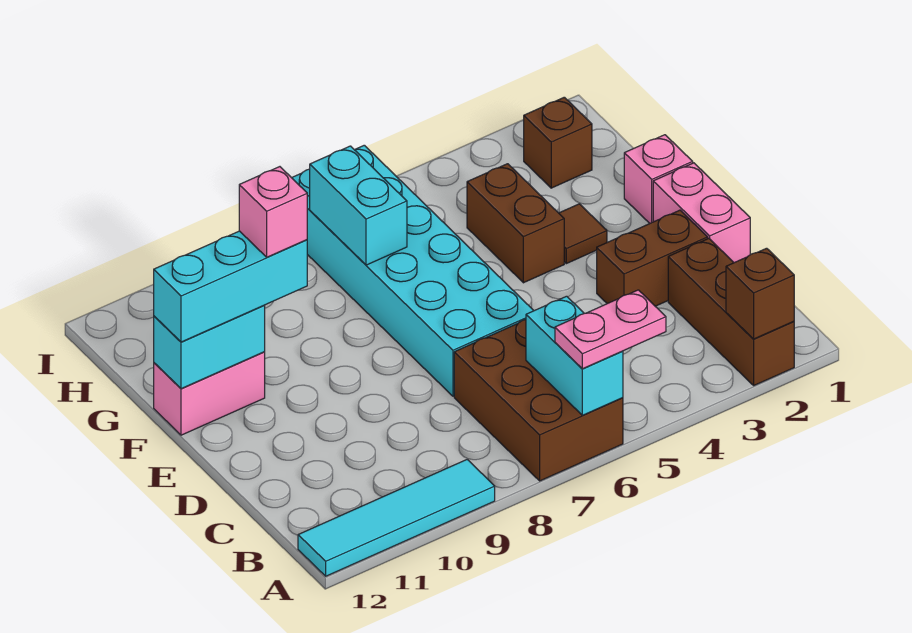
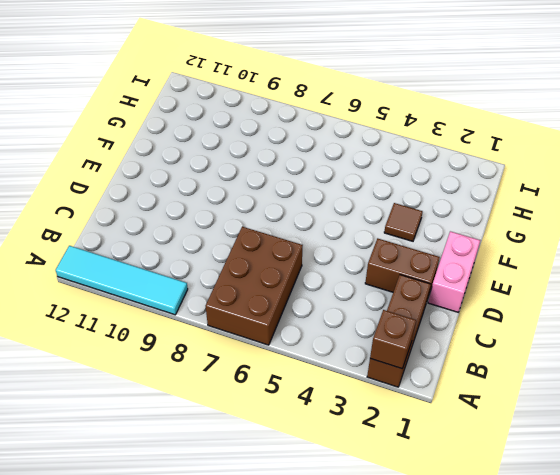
none -> cyan 2x6 brick [292,145,534,396]
none -> pink 1x1 brick [624,135,693,223]
none -> brown 1x2 brick [467,164,564,283]

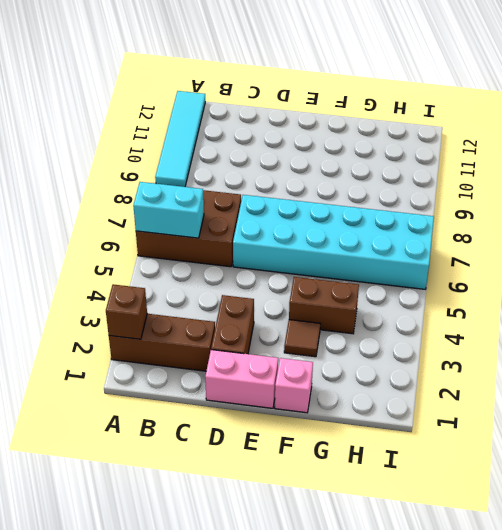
none -> pink 1x2 brick [154,352,265,435]
none -> brown 1x1 brick [524,97,592,188]
none -> cyan 1x2 brick [154,306,265,389]

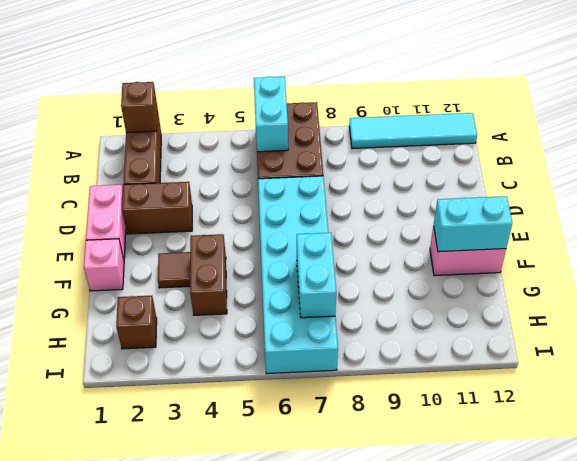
none -> pink 1x2 plate [555,290,666,369]
none -> cyan 1x3 brick [154,231,307,342]
none -> pink 1x1 brick [239,167,307,257]

